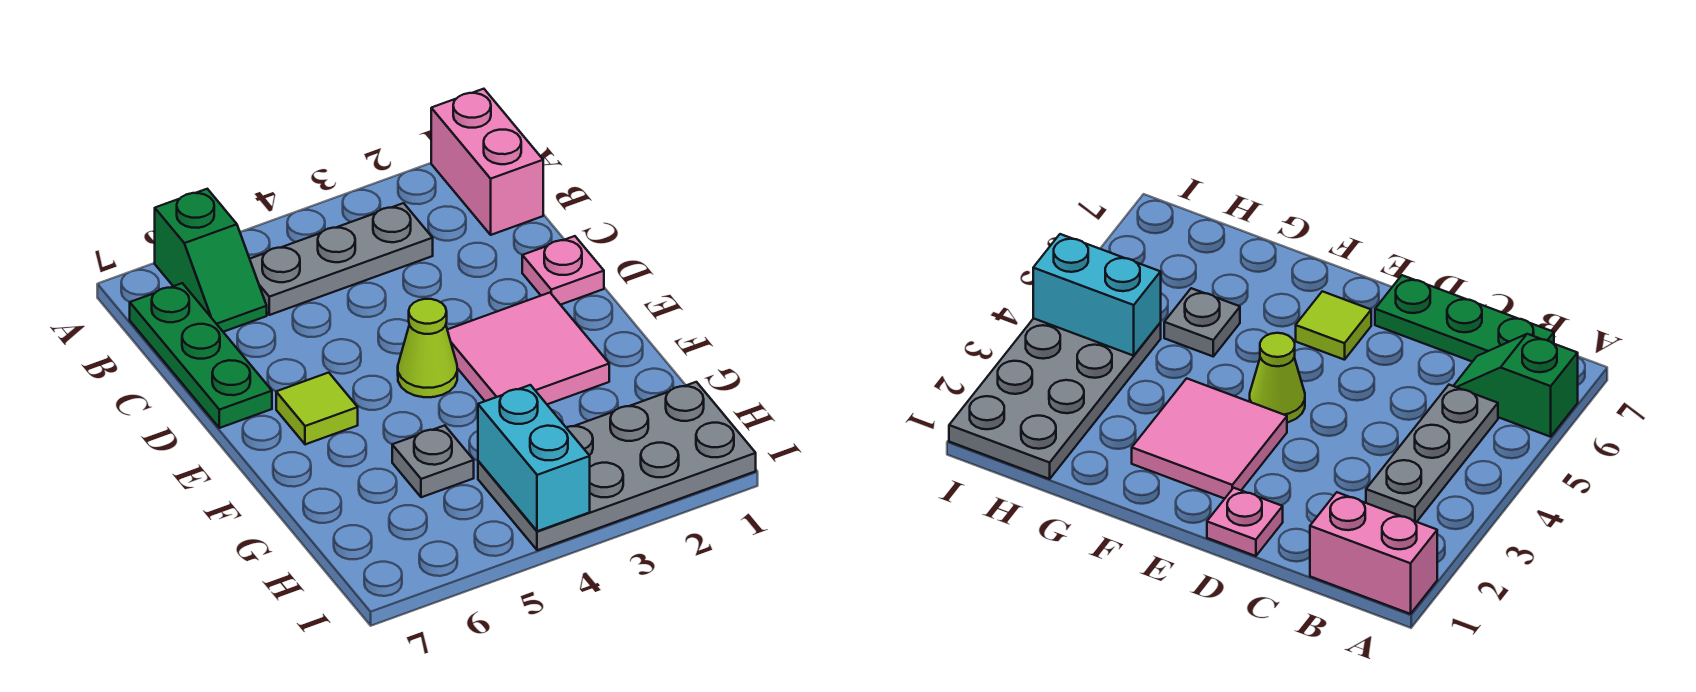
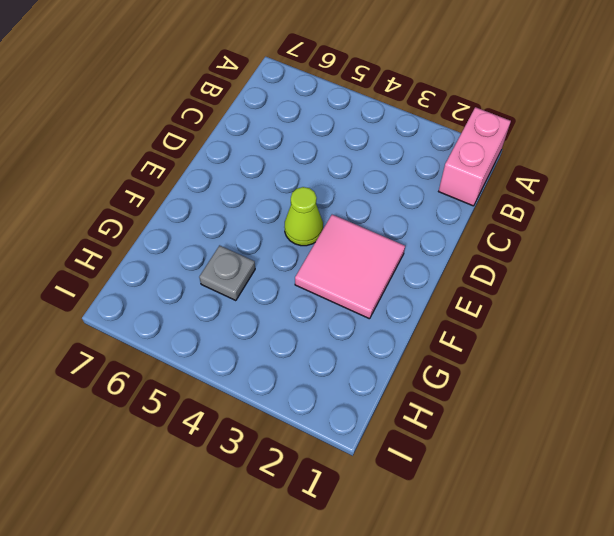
none -> green 1x2 slope [155,189,267,332]
none -> grey 1x3 plate [250,203,433,315]

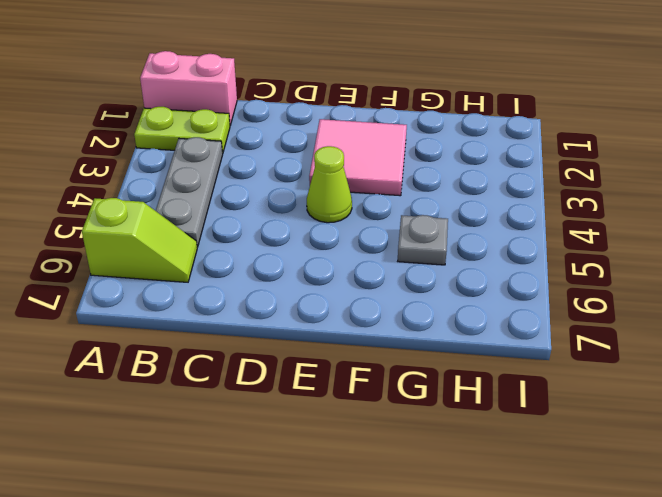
lime 1x2 plate [134,107,230,154] -> none
lime 1x2 slope [82,198,197,282] -> green 1x2 slope [155,189,267,332]
none -> green 1x3 plate [130,283,272,428]
none -> pink 1x1 plate [522,236,604,305]

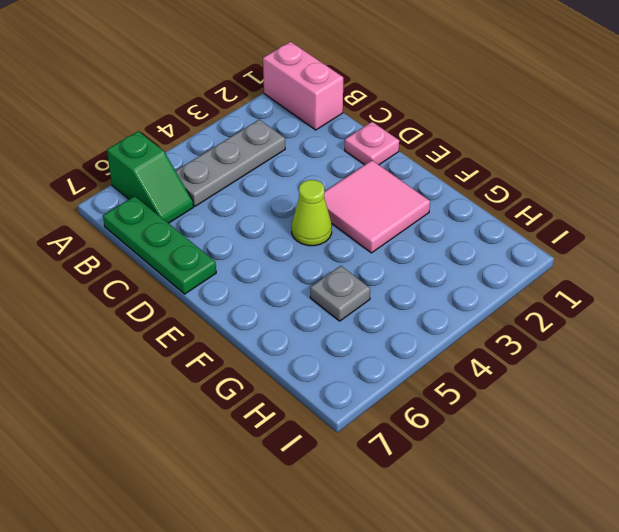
none -> lime 1x1 tile [276,373,358,444]
none -> grey 2x4 plate [478,382,756,550]

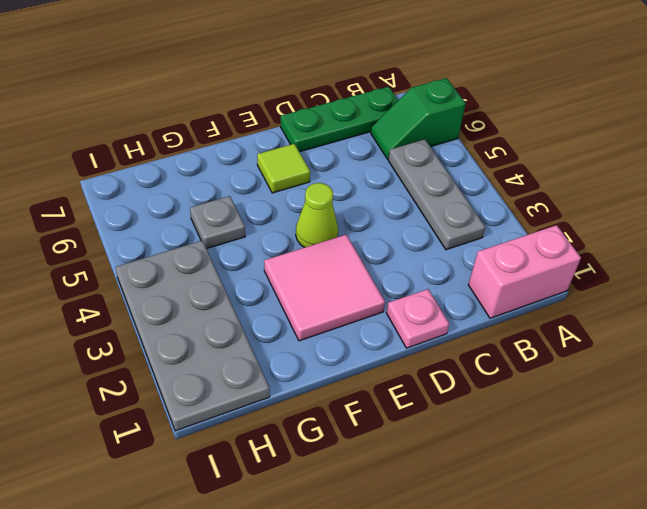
none -> cyan 1x2 brick [478,385,590,531]

